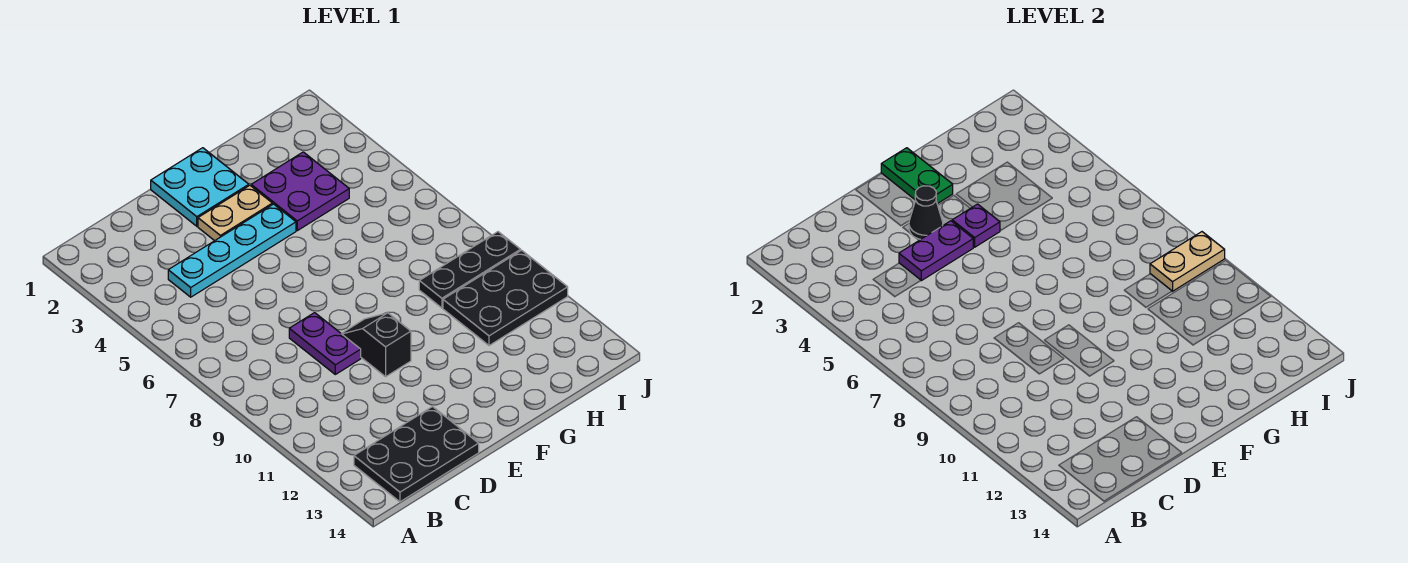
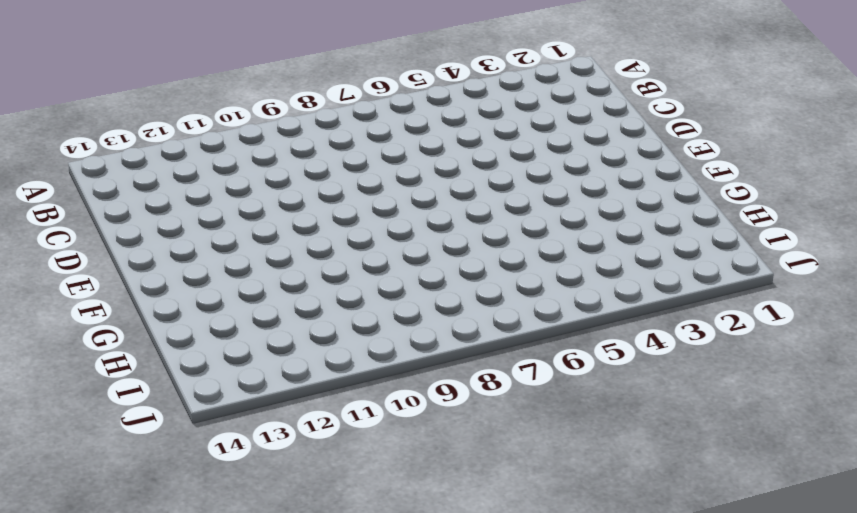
none -> black 2x3 plate [354,407,479,502]
none -> cyan 1x4 plate [168,204,296,297]
none -> purple 1x2 plate [289,313,361,374]

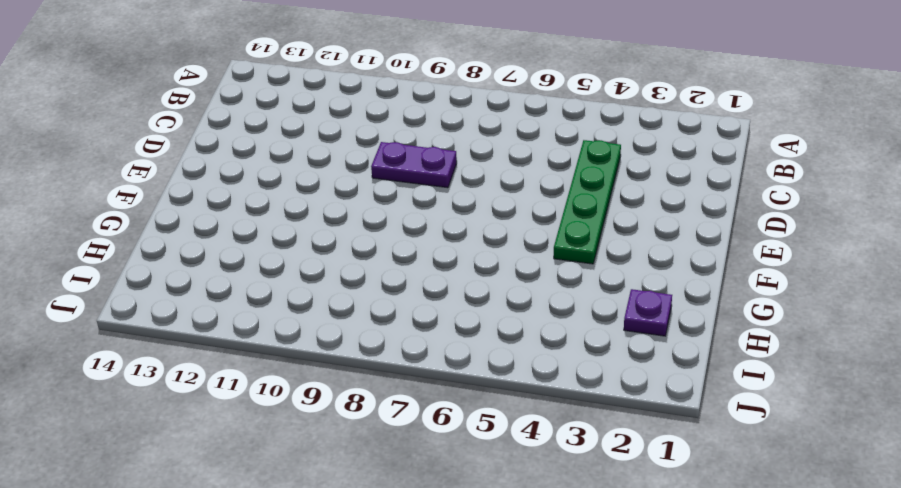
green 1x4 plate [554,140,621,264] -> cyan 1x4 plate [168,204,296,297]
purple 1x1 plate [624,289,672,336] -> purple 1x1 plate moved to [952,204,1000,247]
none -> black 2x3 plate [354,407,479,502]
none -> cyan 2x2 plate [151,148,249,226]
none -> tan 1x2 plate [198,185,272,241]

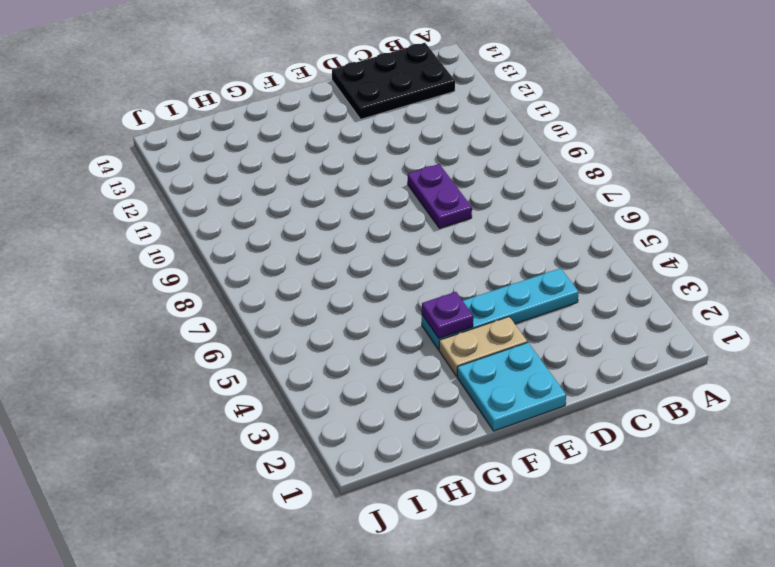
none -> black 1x2 slope [341,313,411,377]
none -> purple 2x2 plate [251,152,349,231]
none -> black 1x3 plate [419,232,521,308]

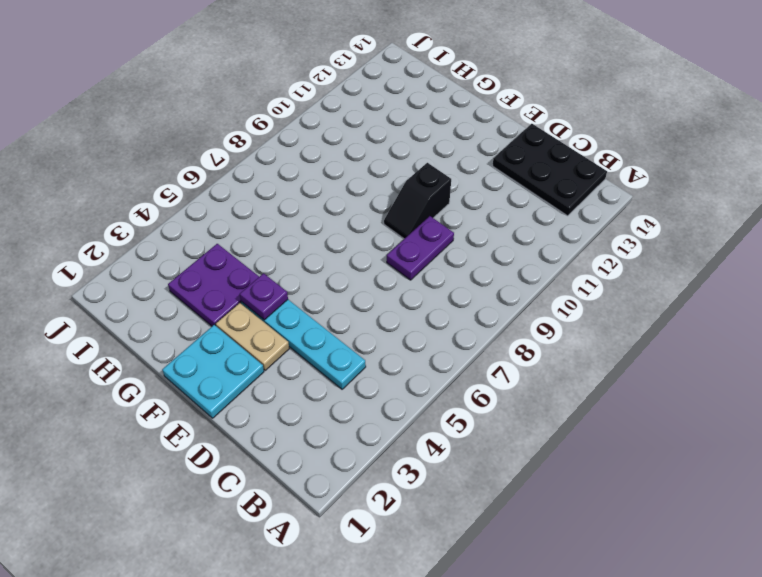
none -> black 1x3 plate [419,232,521,308]
none -> black 2x3 plate [443,250,568,346]
none -> purple 1x2 plate [899,221,973,281]

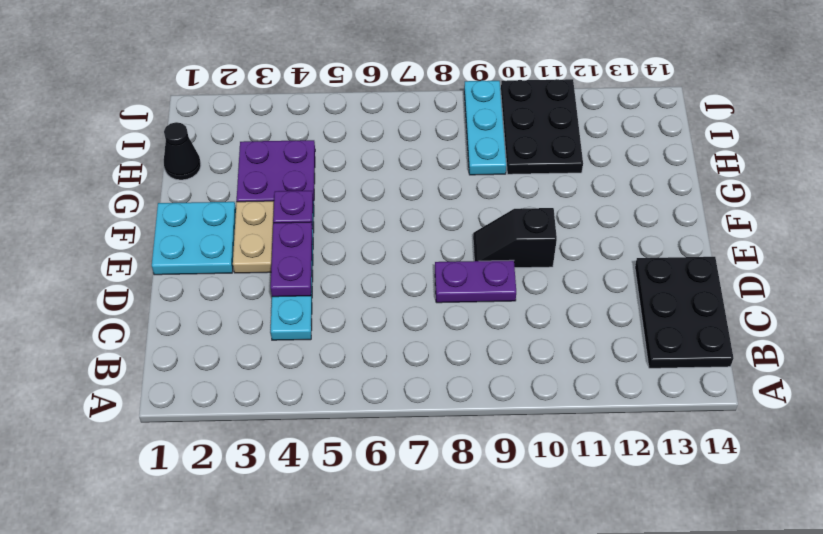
black 1x1 cone [164,122,201,180] -> black 1x1 cone moved to [909,186,943,239]
cyan 1x3 plate [464,80,506,175] -> black 1x3 plate [419,232,521,308]
none -> green 1x2 plate [881,148,953,204]
none -> tan 1x2 plate [1150,232,1225,291]

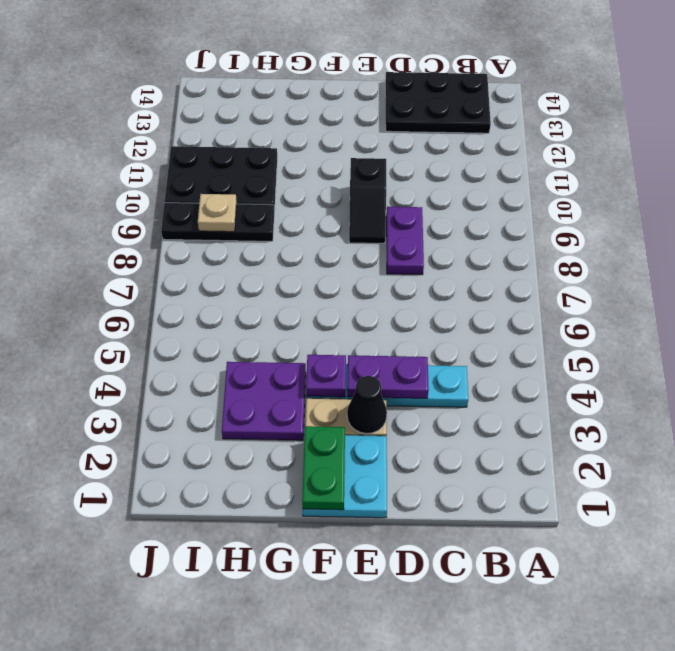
tan 1x1 plate [198,194,237,232] -> tan 1x2 plate [1150,232,1225,291]

